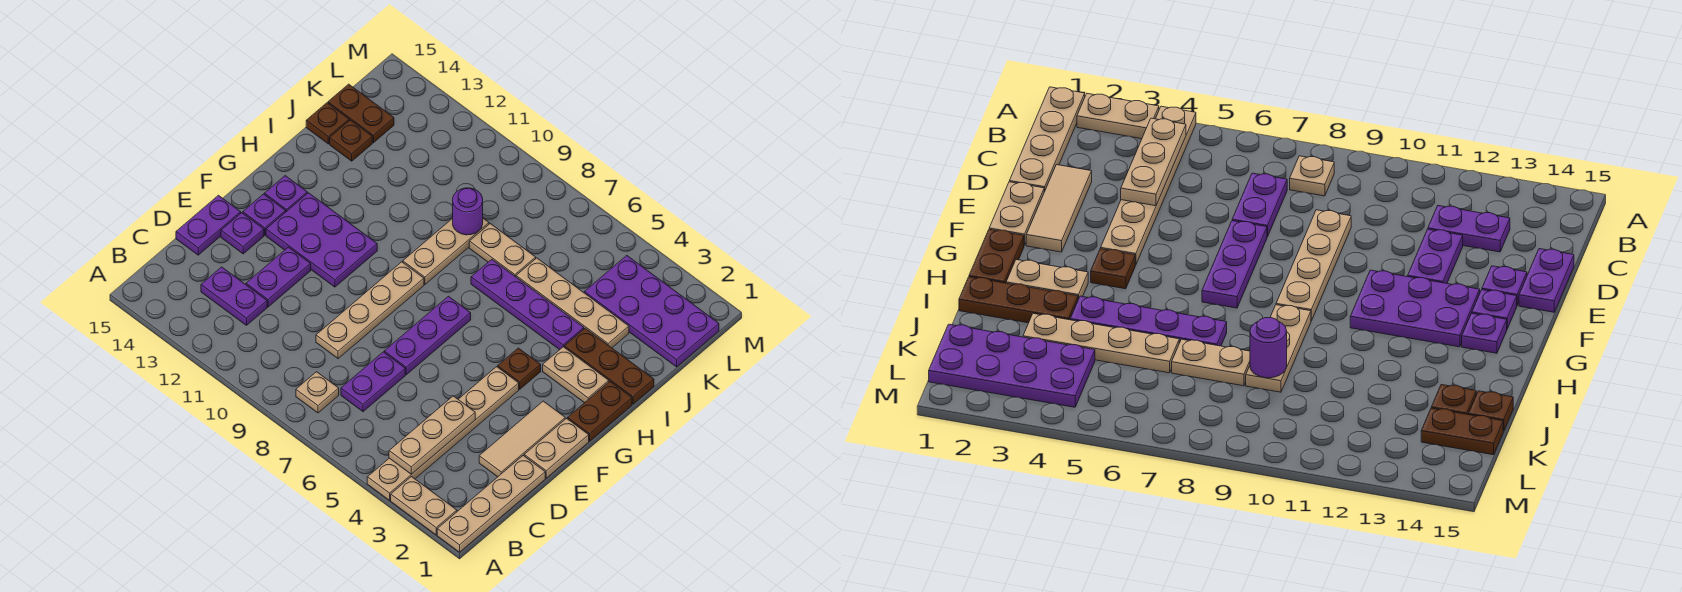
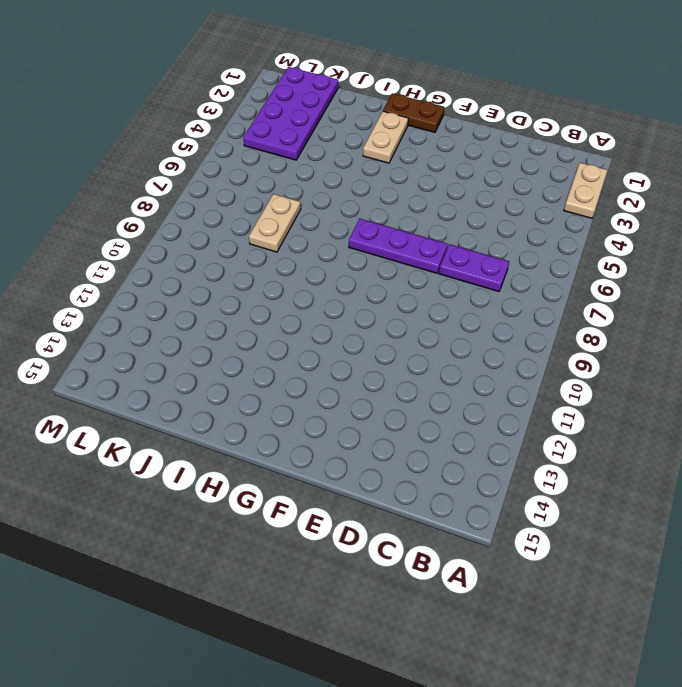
none -> tan 1x4 plate [437,456,545,552]
none -> tan 1x6 plate [367,367,519,500]
none -> tan 1x1 plate [296,372,339,413]
none -> purple 1x2 plate [201,267,267,325]

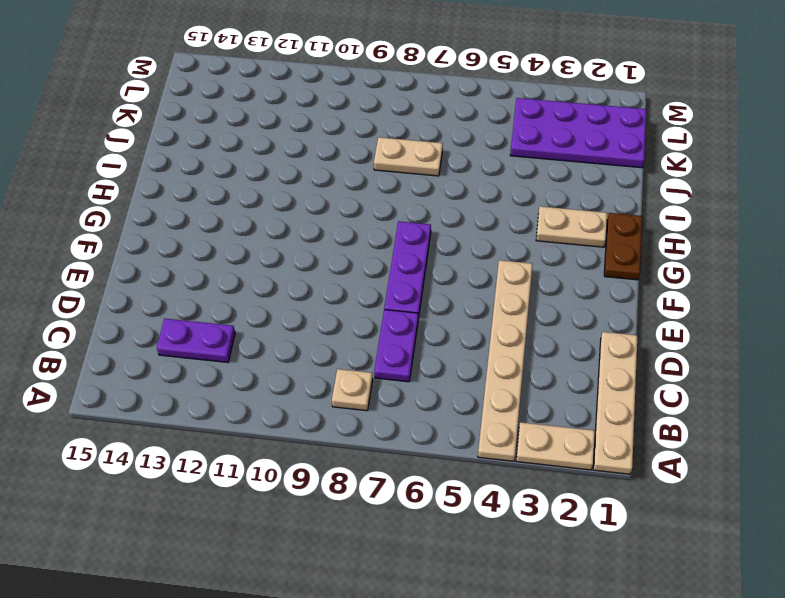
none -> tan 1x3 tile [479,401,565,477]
none -> tan 1x4 plate [316,262,424,359]
none -> purple 1x2 plate [246,247,311,307]
none -> purple 1x2 plate [176,195,241,255]

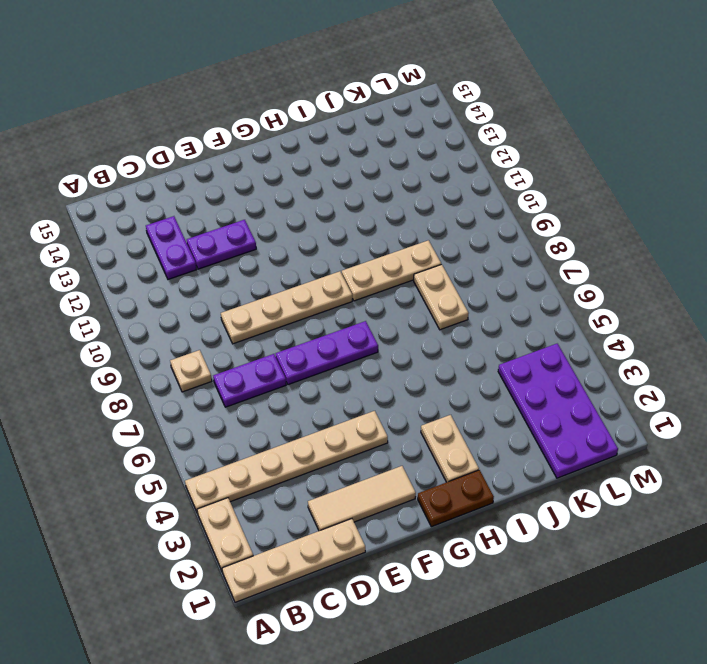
none -> purple 1x2 plate [176,195,241,255]
none -> tan 1x2 plate [524,418,589,478]
none -> purple 1x1 plate [221,213,264,254]
none -> purple 2x3 plate [266,193,377,287]

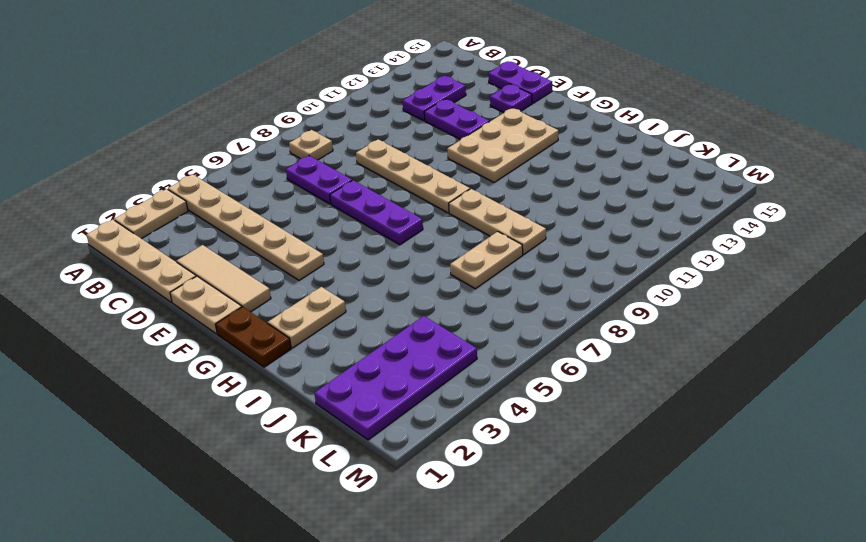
tan 2x3 plate [447,108,558,182] -> purple 2x3 plate [266,193,377,287]
none -> purple 1x1 plate [243,194,286,235]
none -> brown 1x1 plate [498,348,541,389]
none -> purple 1x1 plate [264,176,307,211]
none -> brown 1x3 plate [564,328,654,404]

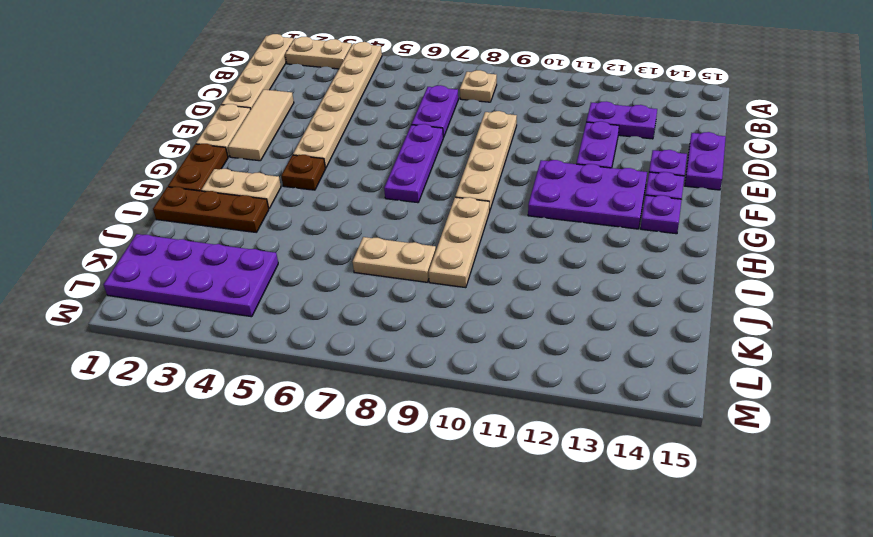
none -> purple 1x4 plate [471,259,584,350]
none -> tan 1x4 plate [516,258,629,348]
none -> brown 1x1 plate [330,120,372,161]
none -> brown 1x1 plate [306,103,349,144]

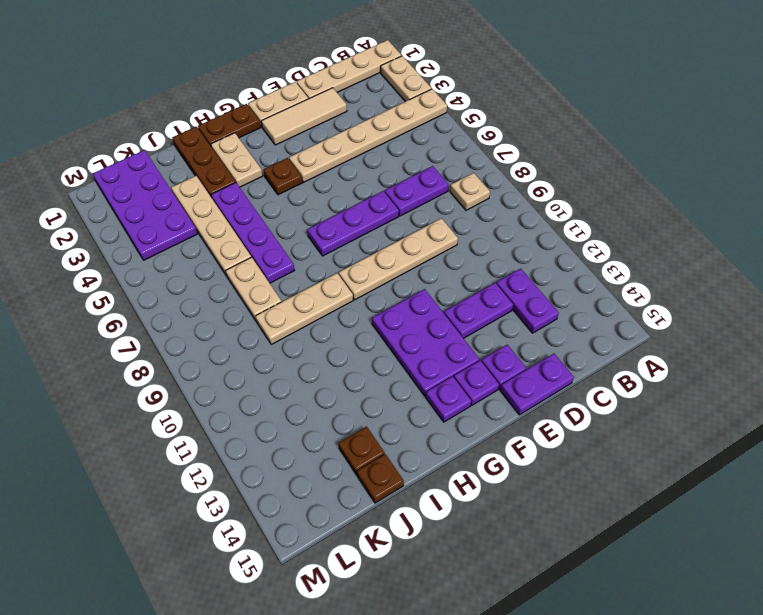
none -> brown 1x2 plate [328,84,394,143]
none -> tan 1x3 plate [389,396,475,474]
none -> purple 1x1 round brick [453,188,483,235]

